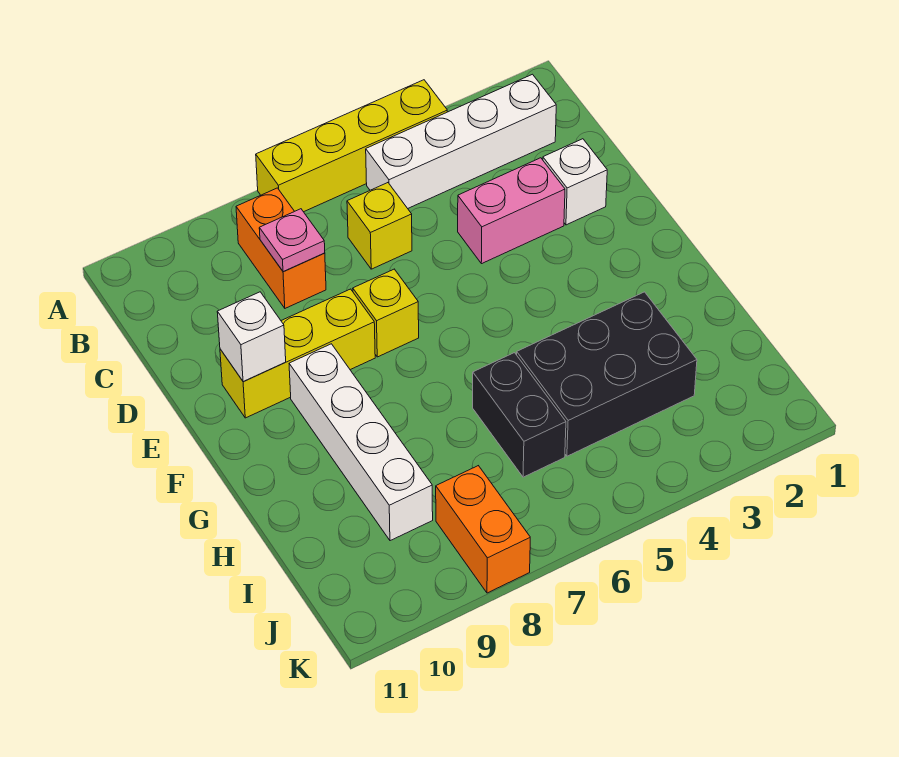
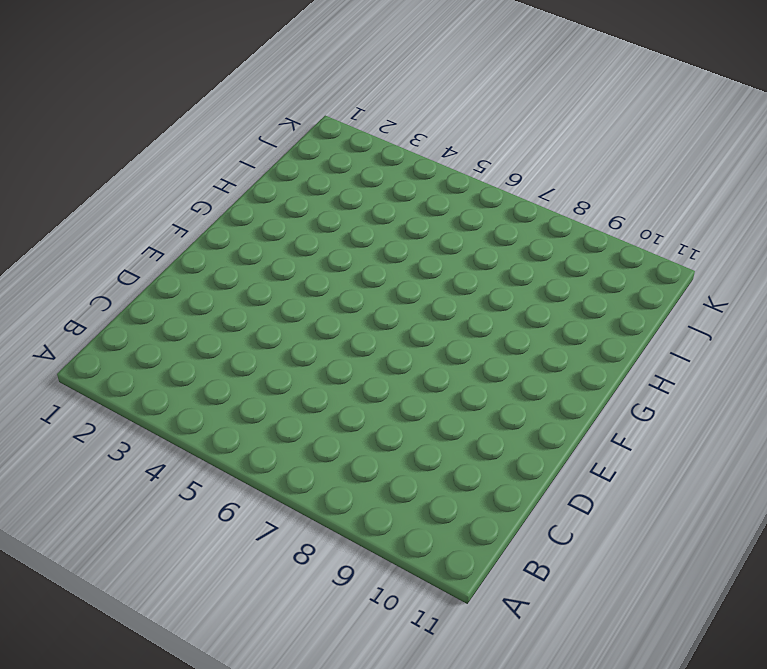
none -> yellow 1x4 brick [256,80,447,212]
none -> white 1x4 brick [366,74,556,208]
none -> orange 1x2 brick [236,188,326,308]

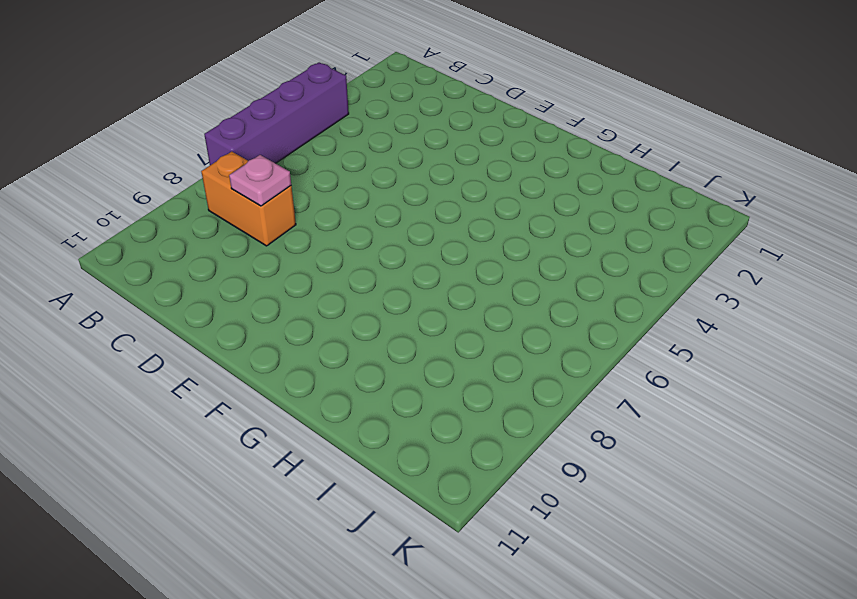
purple 1x4 brick [204,62,349,165] -> yellow 1x4 brick [256,80,447,212]
none -> white 1x4 brick [366,74,556,208]
none -> yellow 1x1 brick [347,183,412,269]
none -> white 1x1 brick [543,139,607,225]

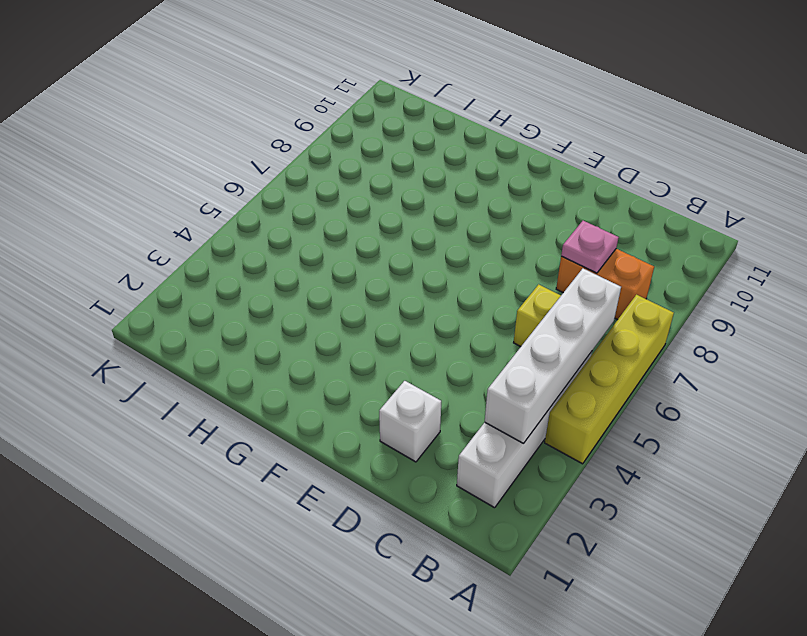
white 1x4 brick [485,269,621,444] -> white 1x4 brick turned to [289,344,433,541]
none -> pink 1x2 brick [458,158,565,264]
none -> yellow 1x1 brick [353,269,419,357]
none -> yellow 1x3 brick [220,289,375,418]

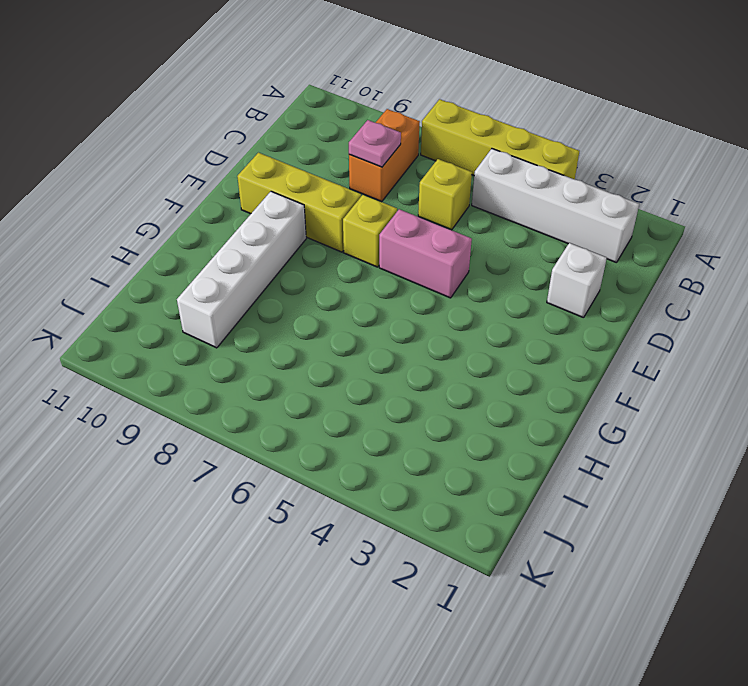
pink 1x2 brick [379,209,472,298] -> pink 1x2 brick moved to [458,158,565,264]
none -> black 2x3 brick [517,292,697,456]
none -> black 1x2 brick [473,353,566,477]
none -> orange 1x2 brick [436,466,530,593]

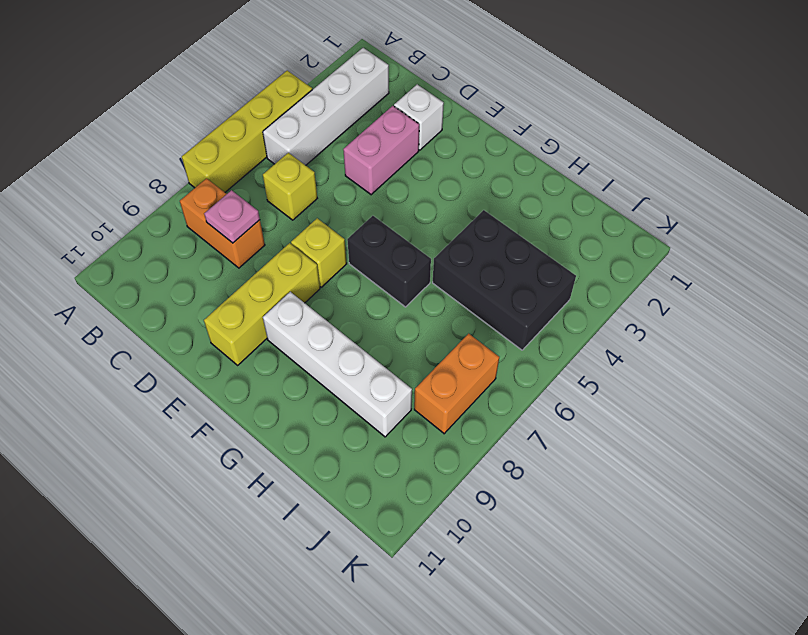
black 1x2 brick [347,216,431,307] -> black 1x2 brick moved to [473,353,566,477]
black 2x3 brick [433,210,576,350] -> black 2x3 brick turned to [517,292,697,456]
orange 1x2 brick [414,334,499,434] -> orange 1x2 brick turned to [436,466,530,593]
none -> white 1x1 brick [217,292,286,382]

